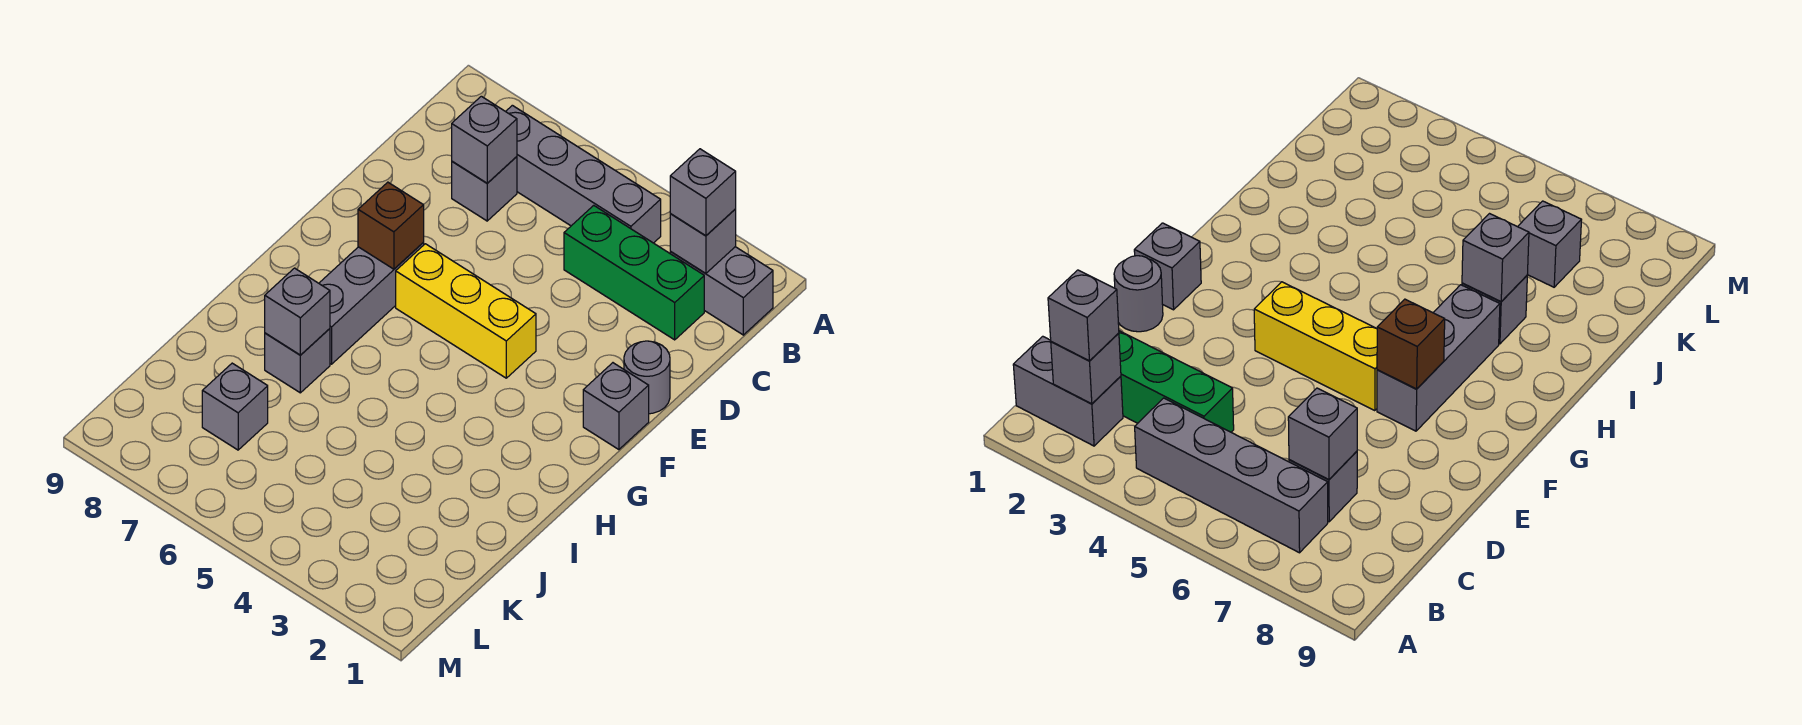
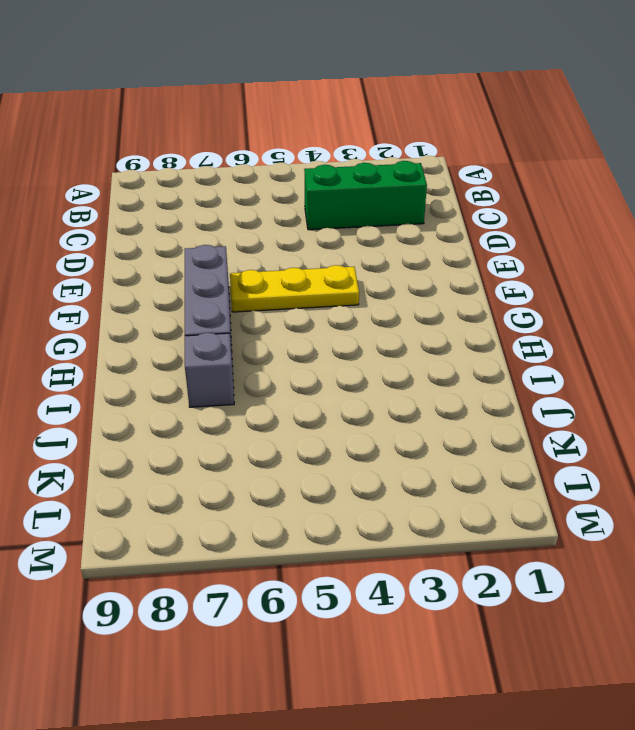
yellow 1x3 plate [230,265,359,312] -> yellow 1x3 brick [396,244,536,378]
none -> grey 1x2 brick [670,247,773,335]
none -> grey 1x4 brick [506,105,661,243]
none -> grey 1x1 brick [452,157,517,221]

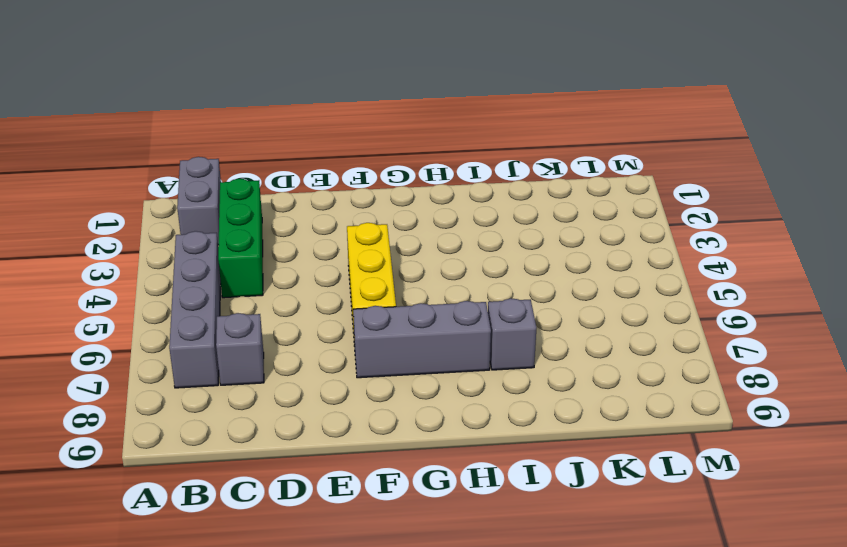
none -> grey 1x1 round brick [624,341,670,414]
none -> grey 1x1 brick [583,363,649,450]
none -> grey 1x1 brick [202,363,268,450]

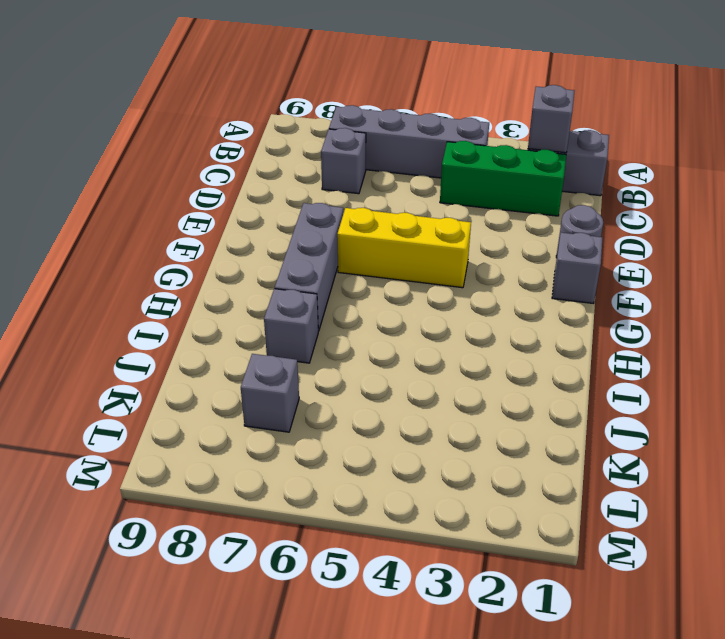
none -> grey 1x1 brick [452,96,517,183]
none -> brown 1x1 brick [358,182,424,269]
none -> grey 1x1 brick [265,268,330,355]

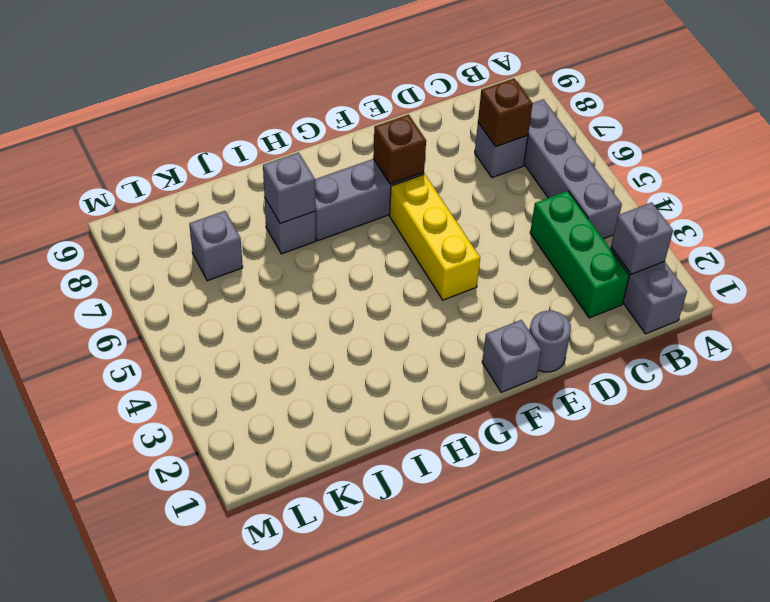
brown 1x1 brick [478,78,533,147] -> grey 1x1 brick [452,96,517,183]
none -> grey 1x1 brick [670,149,736,236]

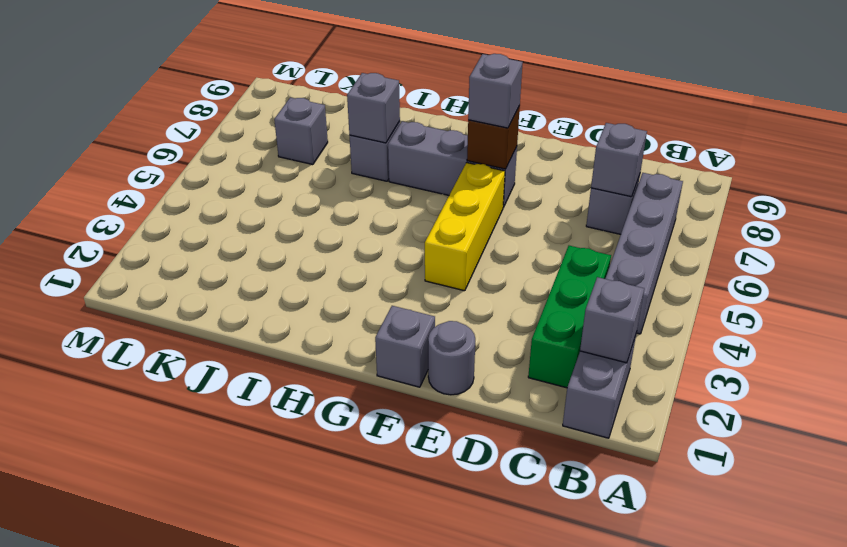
grey 1x1 brick [468,54,523,128] -> grey 1x1 brick moved to [670,149,736,236]

